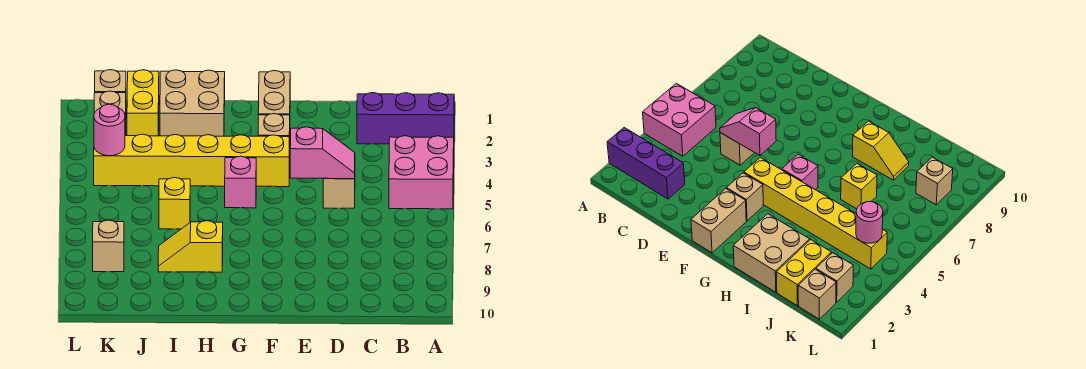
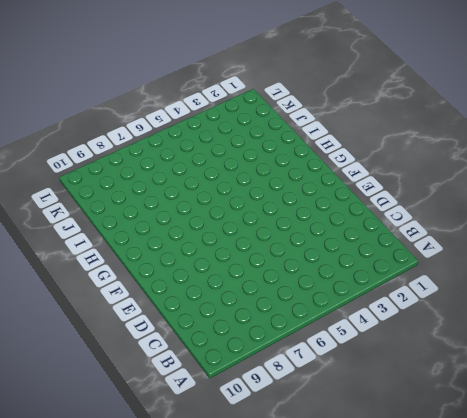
none -> purple 1x3 brick [357,93,454,144]
none -> pink 2x2 brick [389,136,454,209]
none -> tan 1x1 brick [323,178,355,208]

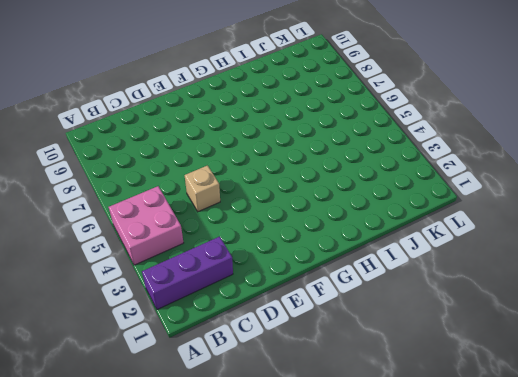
none -> tan 1x2 brick [258,71,290,115]
none -> tan 1x1 brick [258,114,290,160]
none -> yellow 1x6 brick [94,134,289,187]

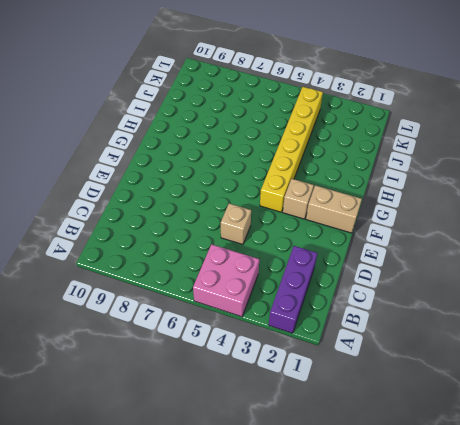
none -> pink 1x1 brick [225,156,256,208]
none -> tan 2x2 brick [160,70,225,136]
none -> yellow 1x2 slope [158,221,223,272]

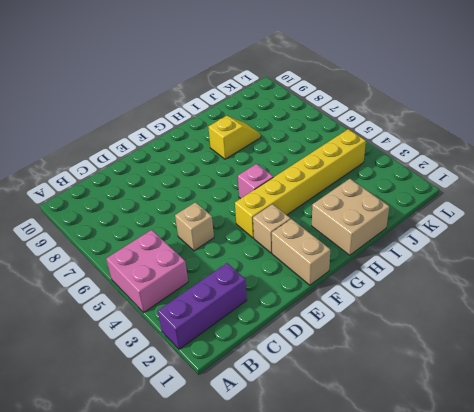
none -> yellow 1x1 brick [159,178,190,229]
none -> yellow 1x2 brick [127,70,159,136]
none -> tan 1x1 brick [95,70,126,93]

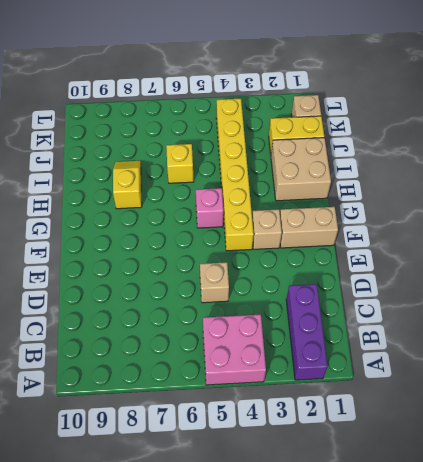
none -> tan 1x1 brick [94,91,126,136]
none -> tan 1x1 brick [93,220,124,272]
none -> pink 1x2 slope [290,127,355,179]

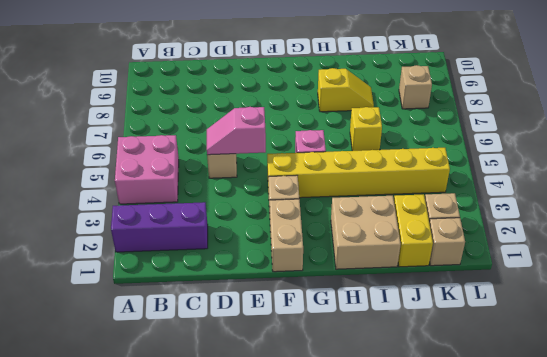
none -> pink 1x1 round brick [94,104,125,156]

